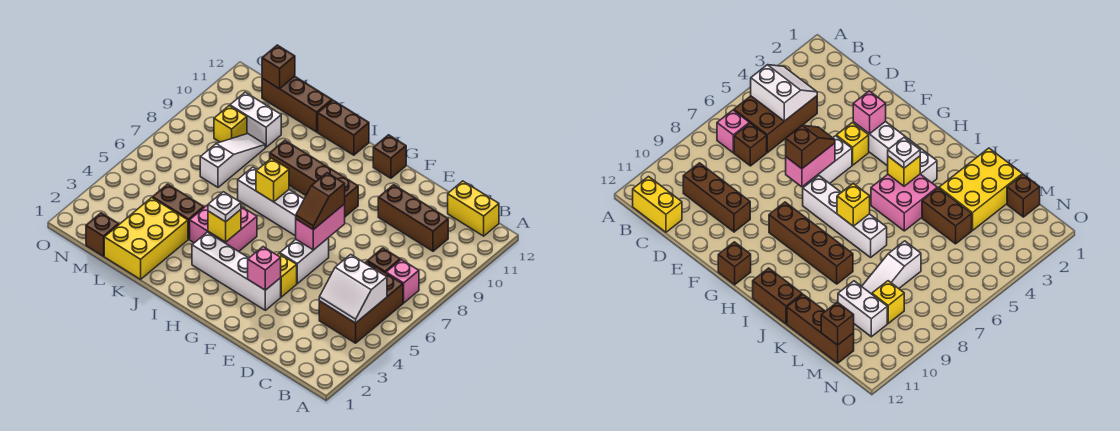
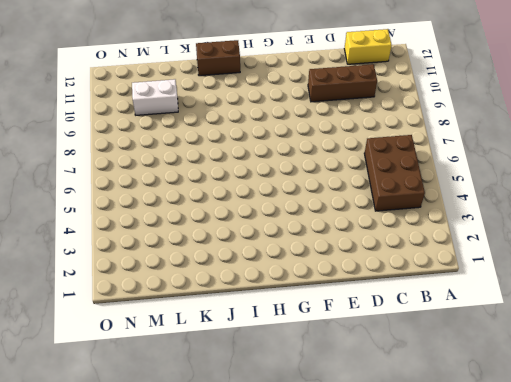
none -> pink 1x1 brick [386,260,419,303]
none -> brown 1x1 brick [367,248,400,273]
none -> white 1x4 brick [192,232,281,310]

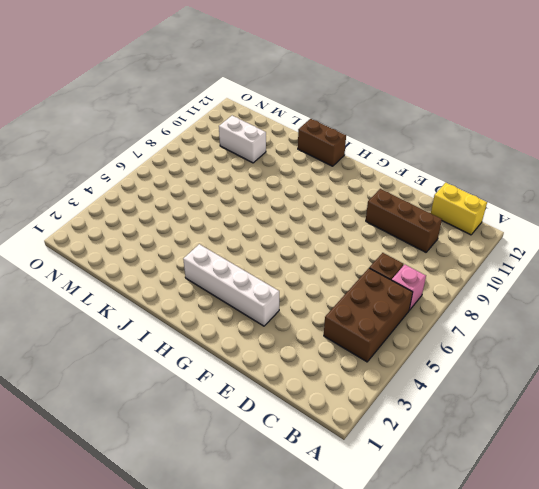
none -> yellow 1x1 brick [278,254,297,297]
none -> white 1x2 brick [280,238,329,284]
none -> white 1x4 brick [238,167,304,236]

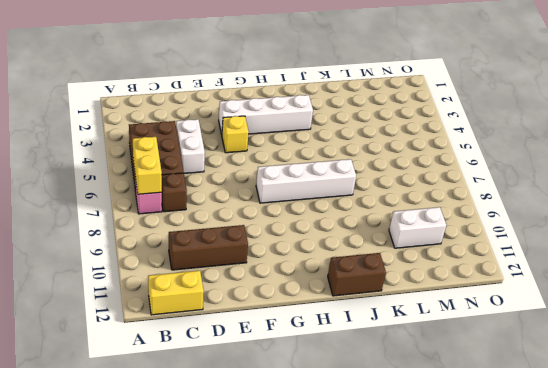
yellow 1x2 brick [133,137,162,194] -> none
white 1x2 brick [176,119,205,173] -> white 1x2 brick moved to [280,238,329,284]
none -> brown 1x4 brick [270,140,358,217]
none -> brown 1x1 brick [373,135,406,178]
none -> pink 2x2 brick [190,205,257,251]

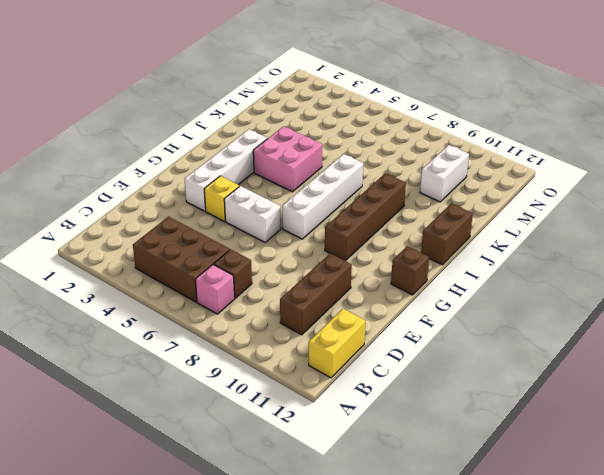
none -> yellow 2x3 brick [104,198,188,279]
none -> brown 1x2 brick [152,184,204,239]
none -> brown 1x3 brick [262,76,332,132]

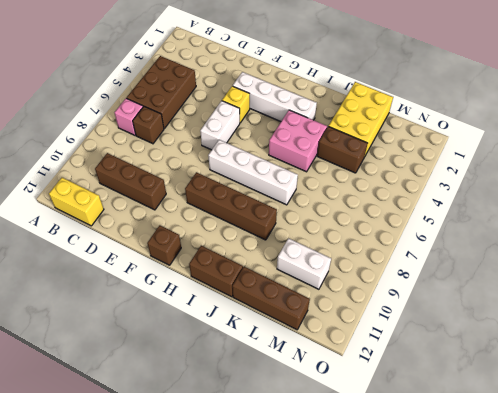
none -> white 1x3 slope [200,134,265,187]
none -> brown 1x1 brick [86,213,119,256]
none -> yellow 1x1 brick [214,106,247,142]

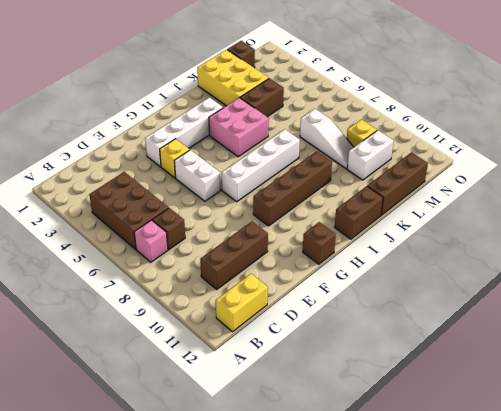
none -> white 2x2 slope [319,254,387,323]
none -> pink 1x1 brick [248,247,281,290]
none -> pink 1x2 brick [296,204,345,250]

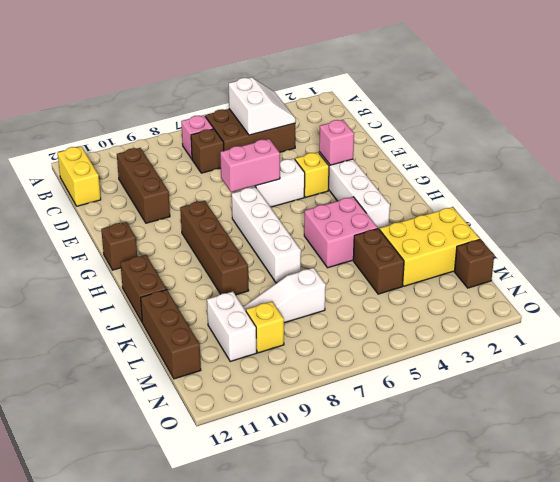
none -> yellow 1x1 brick [208,210,241,242]
none -> yellow 1x1 brick [256,158,289,202]
none -> brown 1x1 brick [262,45,295,89]

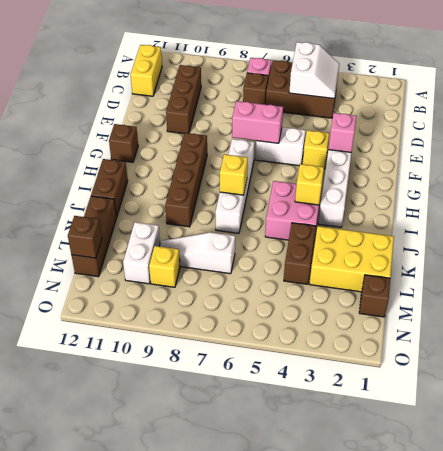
none -> brown 1x2 slope [296,173,345,230]
none -> white 1x1 plate [208,192,241,222]

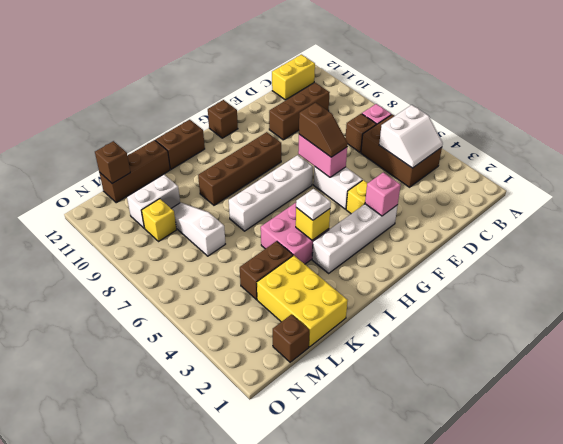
none -> yellow 1x1 brick [256,158,289,202]

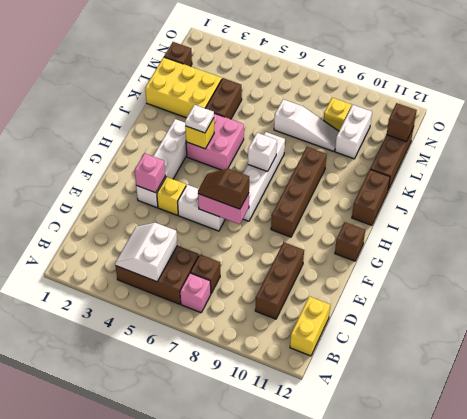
white 1x1 brick [248,133,277,171] -> yellow 1x1 brick [256,158,289,202]

